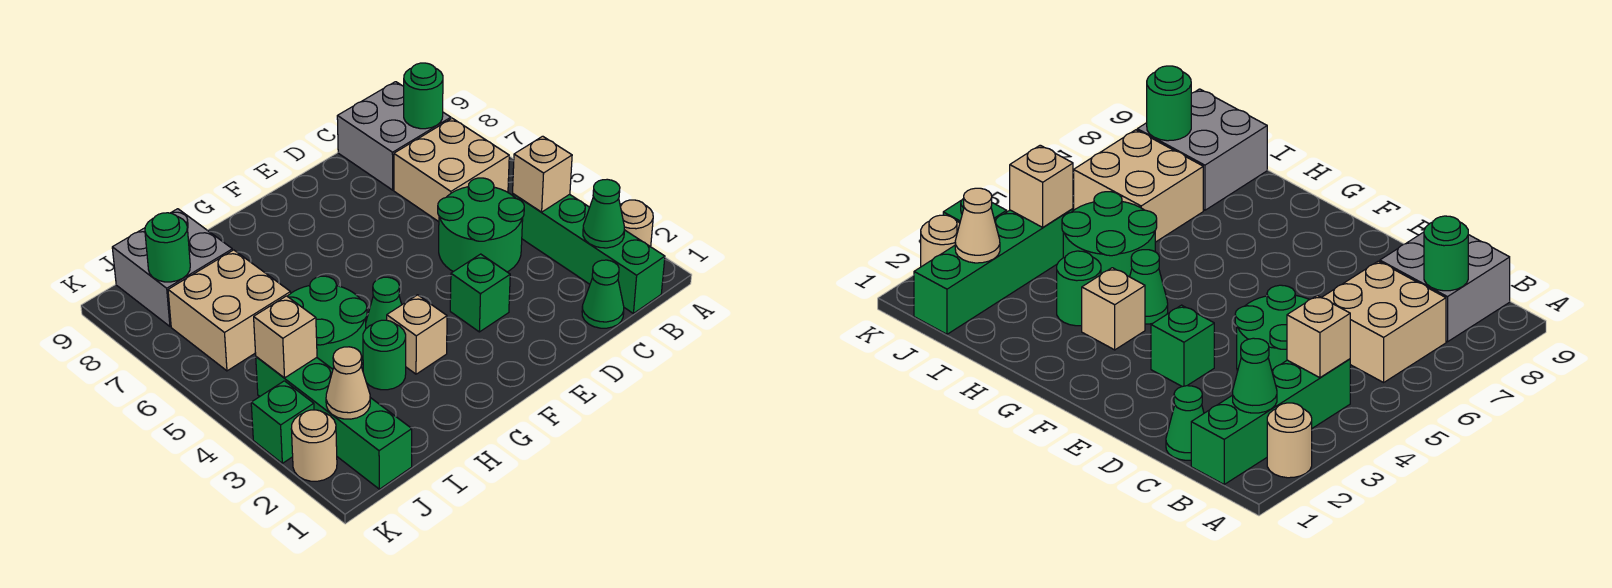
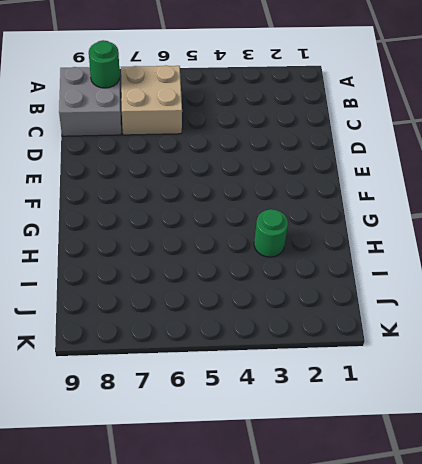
none -> tan 1x1 round brick [620,200,653,247]
none -> green 1x4 brick [512,194,665,313]
none -> green 1x1 cone [582,260,624,328]

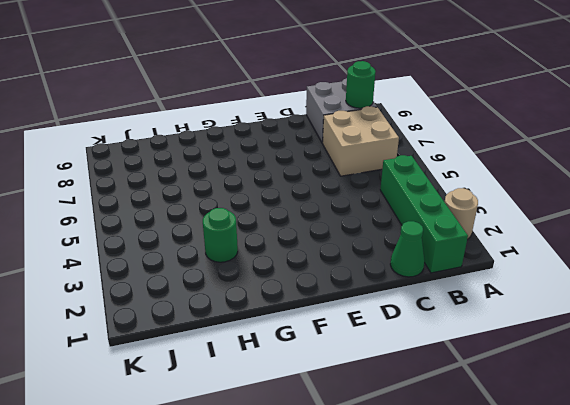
none -> green 2x2 round brick [438,178,524,272]
none -> green 1x1 brick [450,254,510,332]
none -> tan 1x1 brick [387,295,447,374]

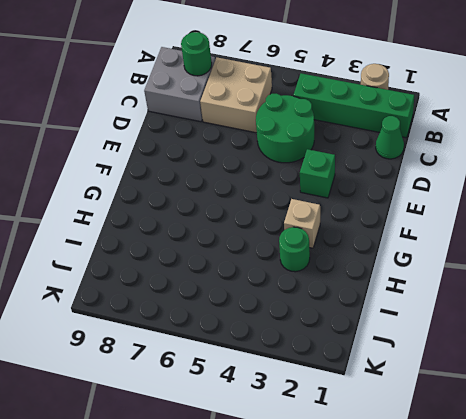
none -> green 1x1 cone [366,277,402,328]
none -> green 2x2 round brick [287,276,367,369]
none -> tan 2x2 brick [168,250,291,371]

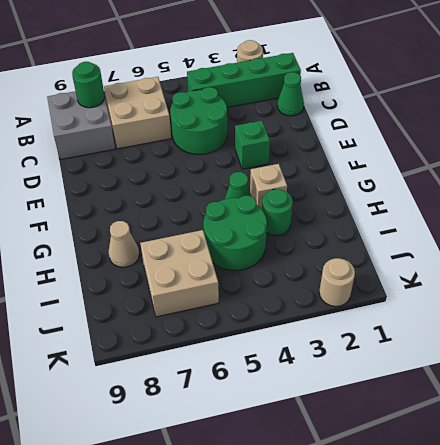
tan 1x1 cone [109,221,139,267] -> tan 1x1 cone moved to [326,347,370,419]
none -> grey 2x2 brick [112,209,233,326]
none -> green 1x4 brick [256,357,412,489]
none -> green 1x1 brick [251,381,314,463]

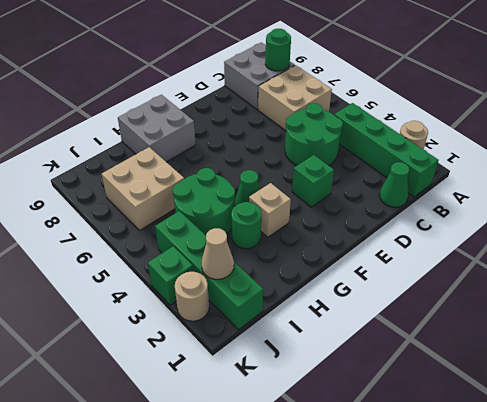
grey 2x2 brick [118,95,196,162] -> grey 2x2 brick moved to [112,209,233,326]
none -> green 1x1 cone [583,179,624,248]
none -> tan 1x1 brick [513,136,572,212]
none -> tan 1x1 brick [254,296,317,378]

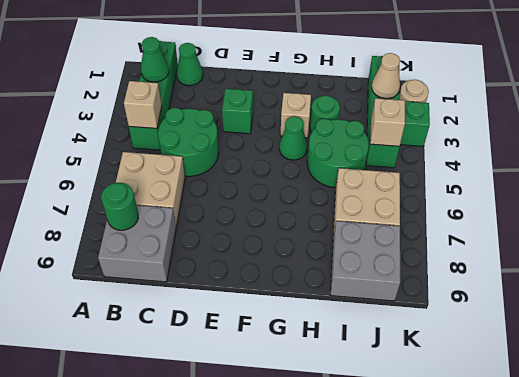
none -> tan 1x1 round brick [620,200,653,247]
none -> green 1x1 round brick [145,213,190,282]

